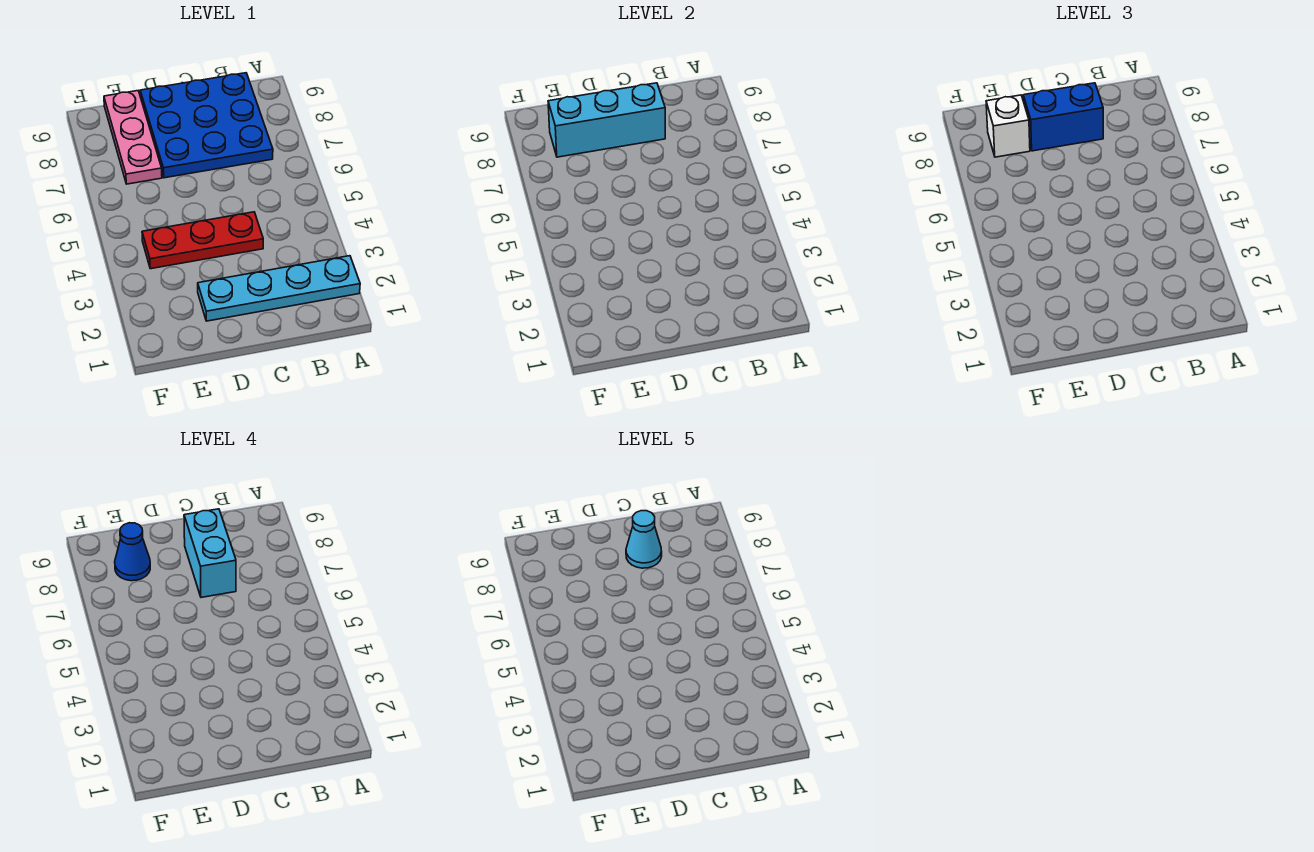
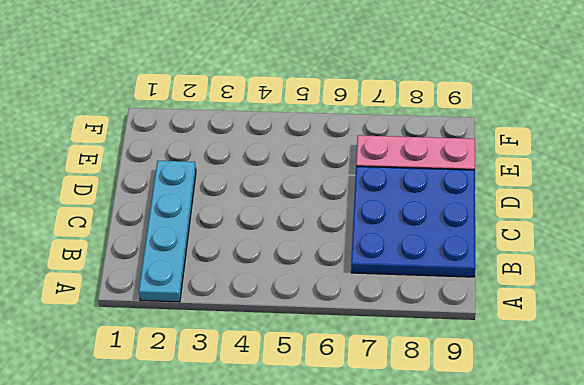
none -> red 1x3 plate [142,212,263,269]
none -> cyan 1x3 brick [548,83,665,157]

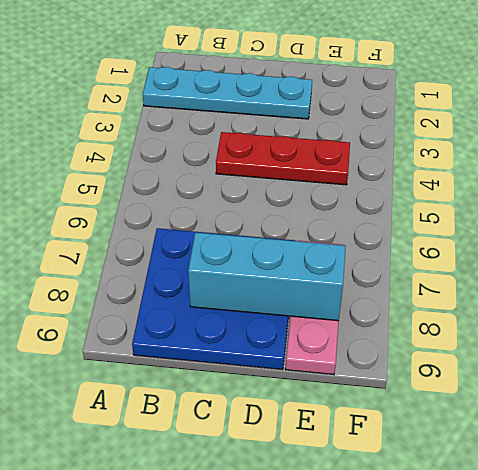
none -> blue 1x2 brick [1023,83,1103,151]
none -> white 1x1 brick [986,95,1030,157]

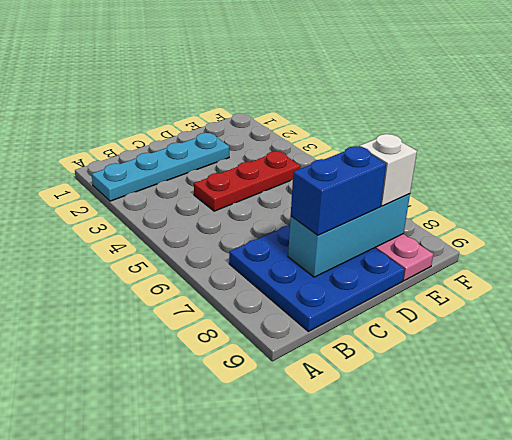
none -> cyan 1x2 brick [184,509,236,597]
none -> blue 1x1 cone [115,523,150,581]

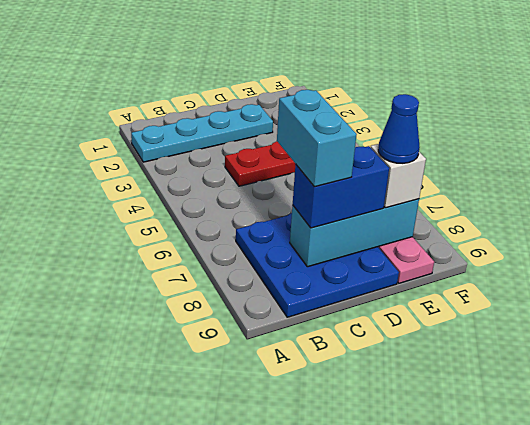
none -> cyan 1x1 cone [626,511,662,568]

